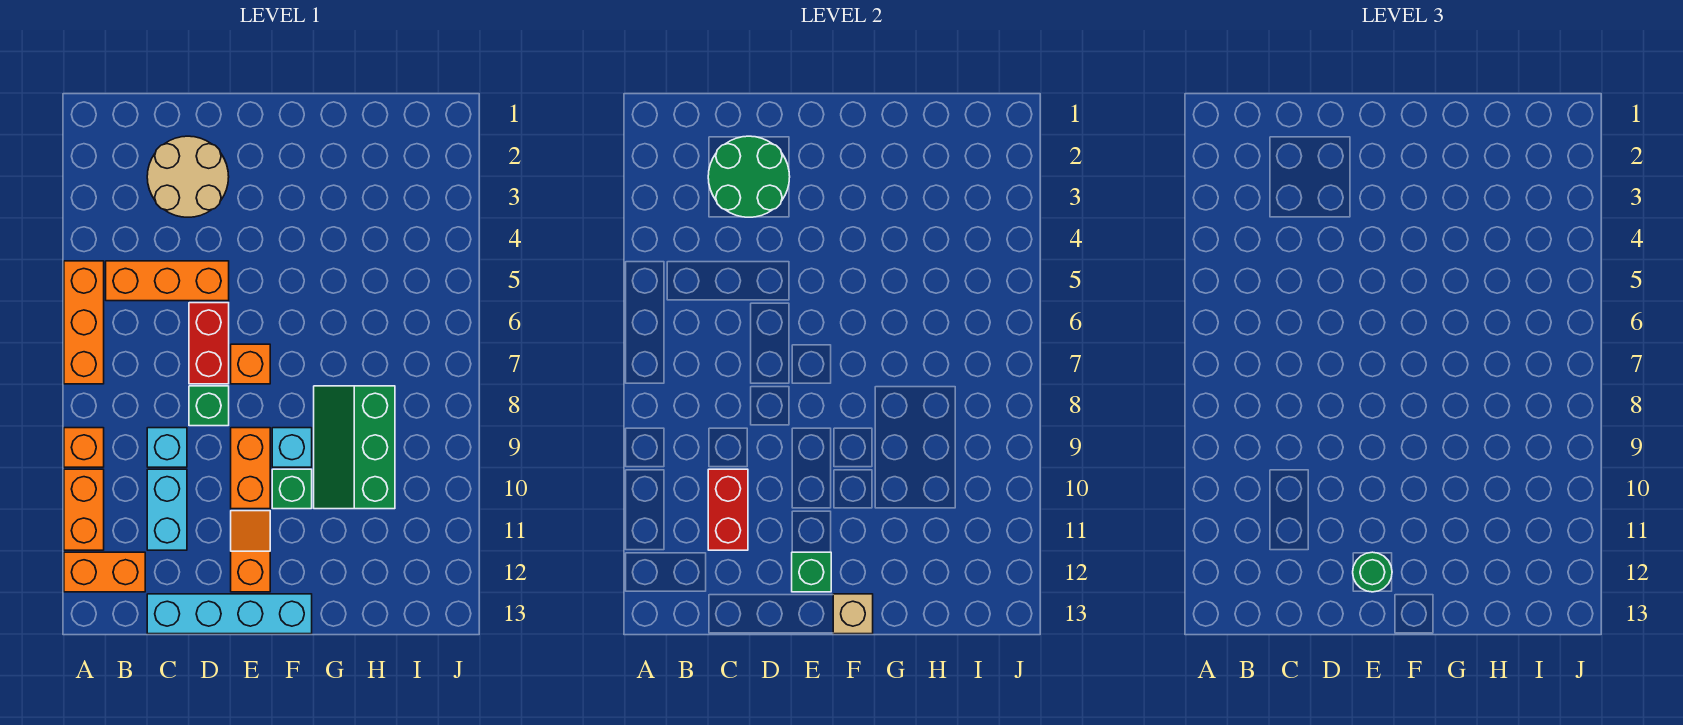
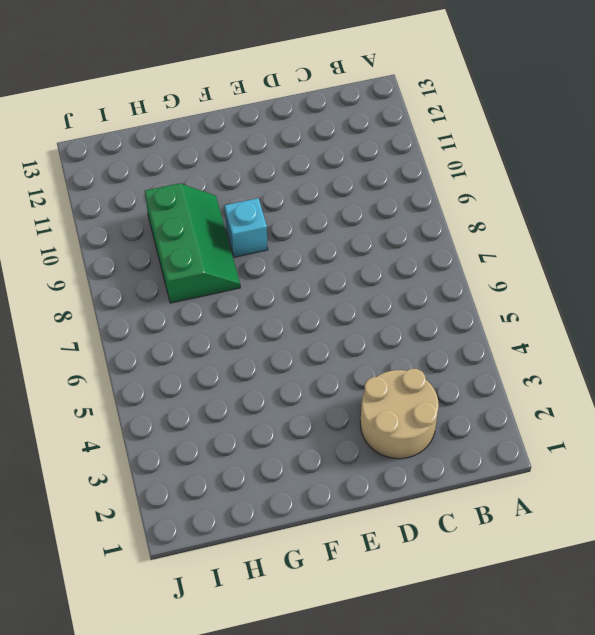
none -> orange 1x3 brick [64,261,104,384]
none -> orange 1x1 brick [64,428,104,467]
none -> orange 1x2 brick [64,469,104,550]

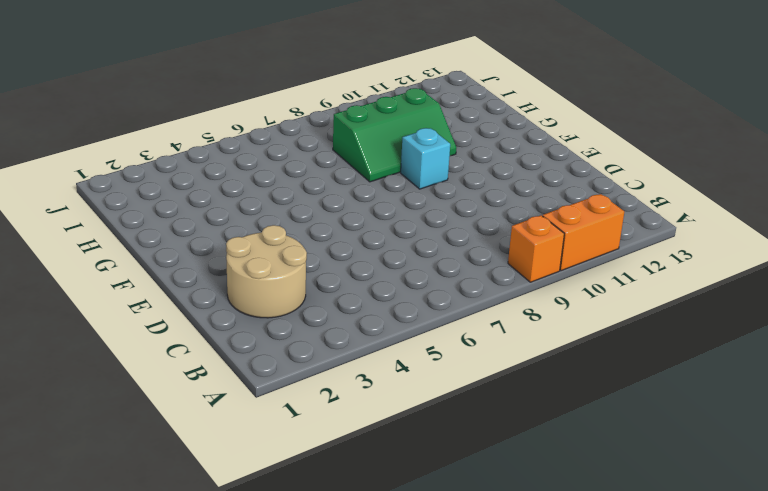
none -> orange 1x3 brick [64,261,104,384]
none -> orange 1x2 brick [64,552,145,592]
none -> orange 1x3 brick [106,261,229,301]

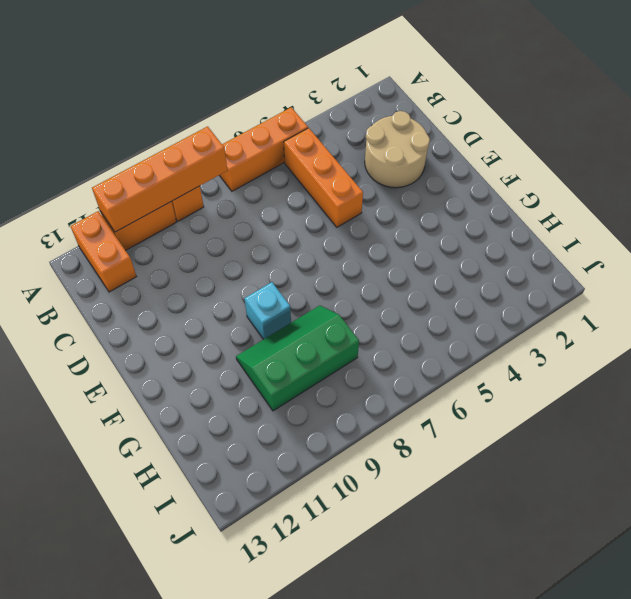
orange 1x4 brick [92,126,227,232] -> none
none -> cyan 1x1 brick [147,428,187,467]
none -> cyan 1x2 brick [147,469,187,550]
none -> cyan 1x4 brick [147,594,312,634]

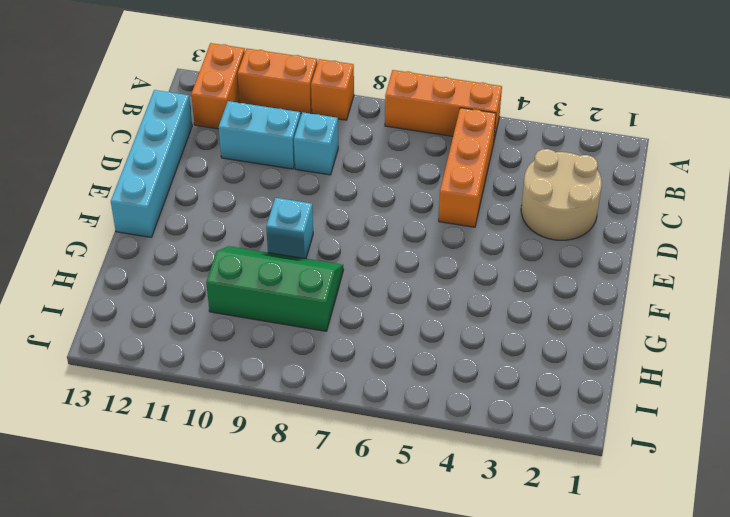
none -> red 1x2 brick [189,303,229,384]
none -> green 1x1 brick [189,386,229,426]
none -> orange 1x1 brick [231,344,270,384]

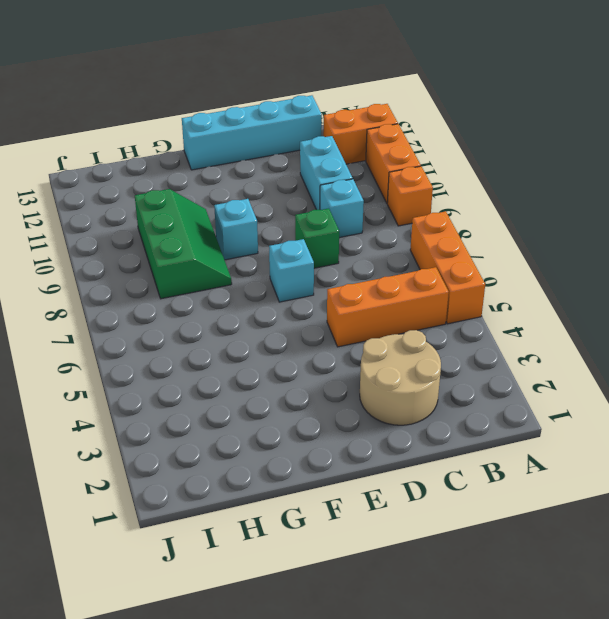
cyan 1x1 brick [269,239,314,302] -> orange 1x1 brick [231,344,270,384]
none -> red 1x2 brick [189,303,229,384]
none -> orange 1x2 brick [231,428,270,509]
none -> orange 1x2 slope [231,511,270,592]

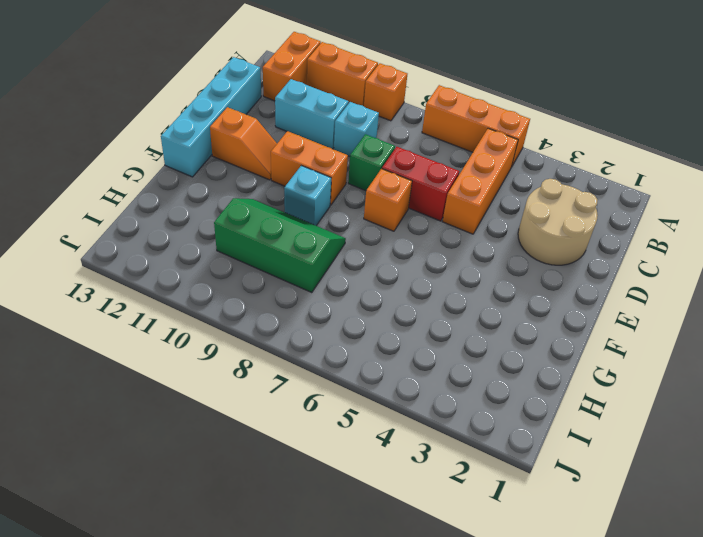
none -> green 1x1 brick [272,469,312,509]
none -> green 2x2 round brick [708,136,790,217]
none -> red 1x2 brick [708,469,748,550]

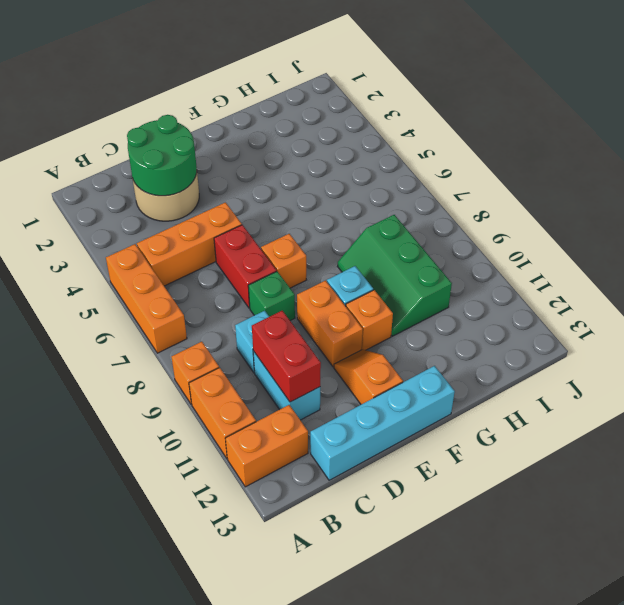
orange 1x1 brick [346,290,393,350] -> green 1x1 brick [272,469,312,509]
none -> green 1x1 brick [792,552,831,592]
none -> tan 1x1 brick [833,594,873,634]
none -> green 1x1 round brick [1353,552,1392,592]

